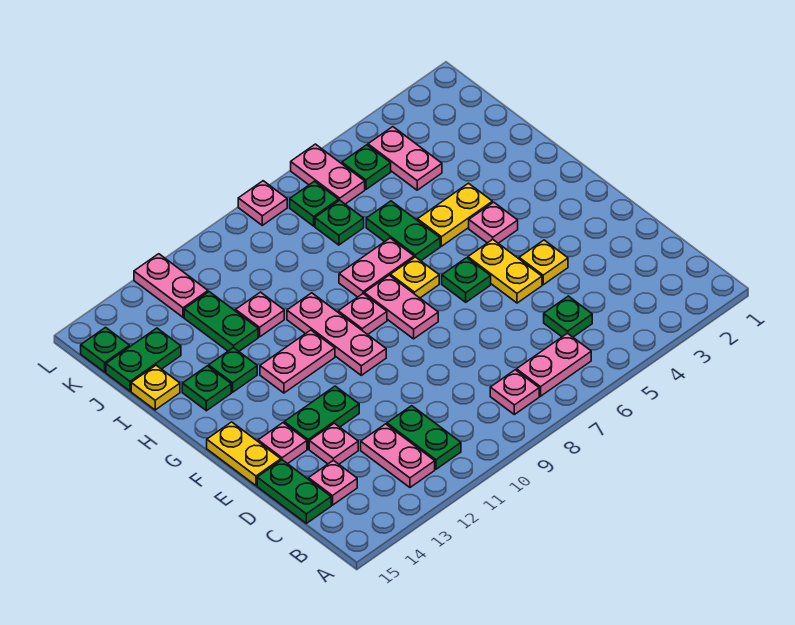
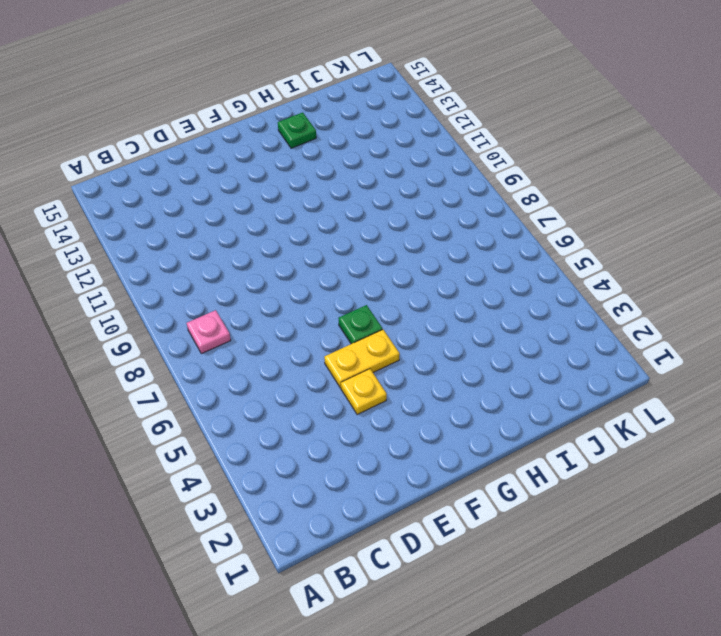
none -> pink 1x2 plate [517,333,591,396]
none -> green 1x2 plate [387,406,461,469]
none -> pink 1x2 plate [361,424,435,487]
none -> green 1x1 plate [544,296,592,337]

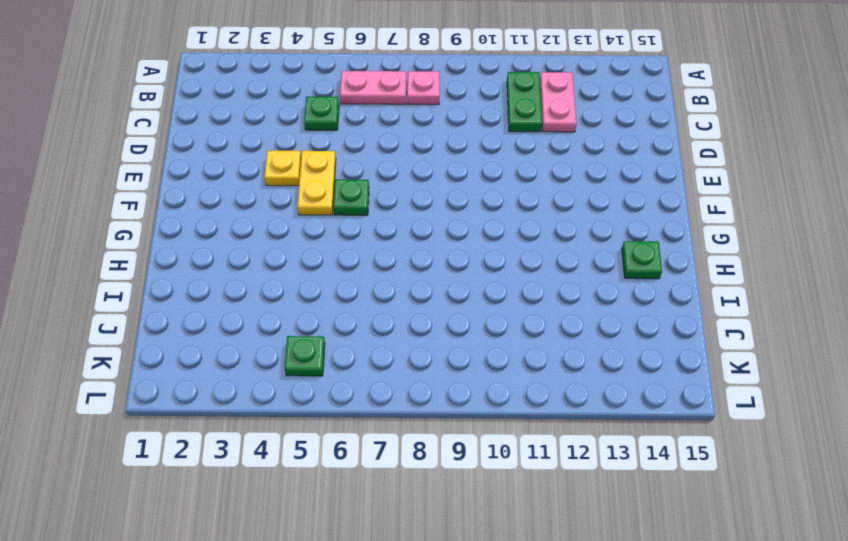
none -> pink 1x1 plate [309,460,357,505]
none -> green 1x2 plate [257,460,331,523]
none -> pink 1x1 plate [309,423,358,464]
none -> green 1x2 plate [284,386,359,449]

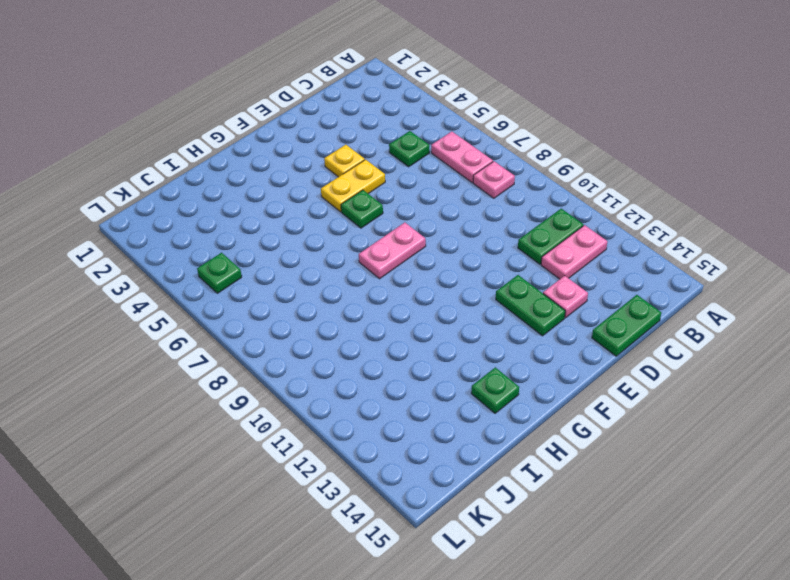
none -> pink 1x1 plate [309,460,357,505]
none -> pink 1x1 plate [258,423,307,464]
none -> yellow 1x2 plate [207,422,281,485]
none -> pink 1x3 plate [287,293,386,375]

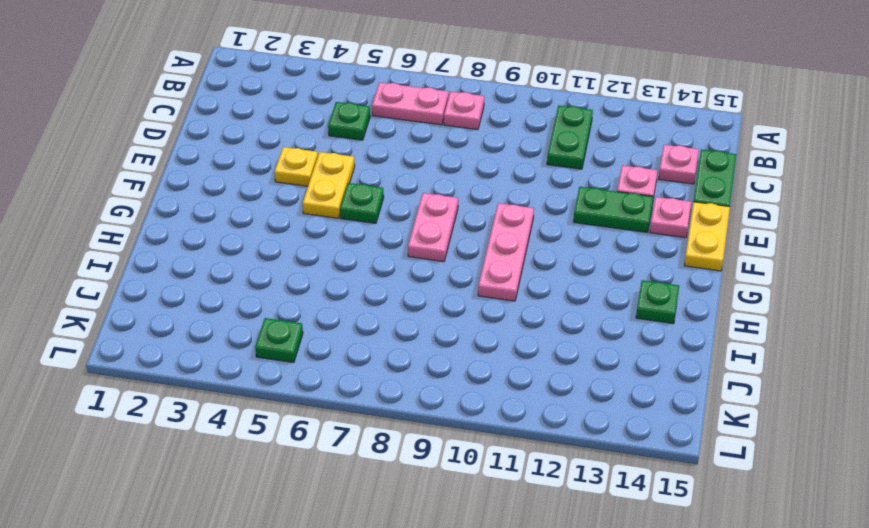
none -> pink 1x2 plate [361,424,435,487]
none -> pink 1x1 plate [469,202,518,243]
none -> yellow 1x1 plate [390,257,439,298]
none -> pink 1x1 plate [338,294,387,335]

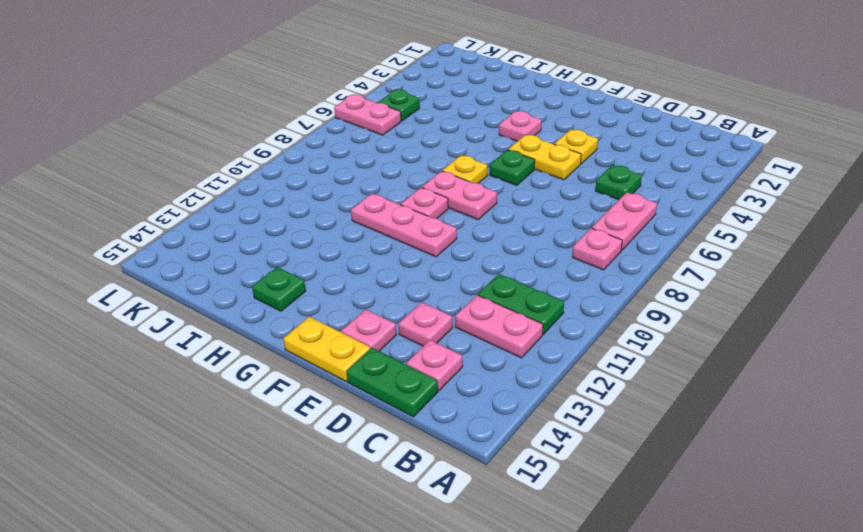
none -> green 1x2 plate [284,386,359,449]
none -> pink 1x2 plate [260,330,335,393]
none -> yellow 1x2 plate [417,183,492,246]
none -> green 1x2 plate [366,201,440,261]

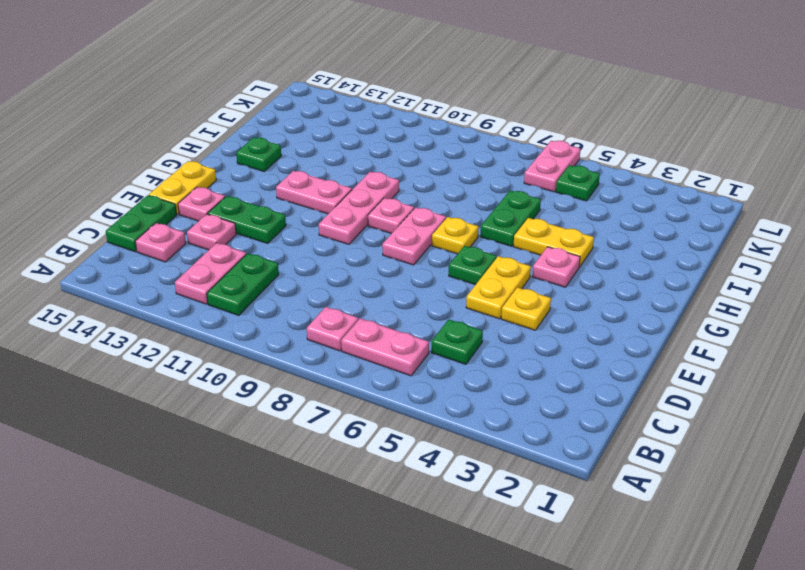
none -> pink 1x2 plate [339,238,414,297]
none -> green 1x1 plate [209,348,257,392]
none -> pink 1x1 plate [236,292,284,337]
none -> green 1x2 plate [184,292,258,351]

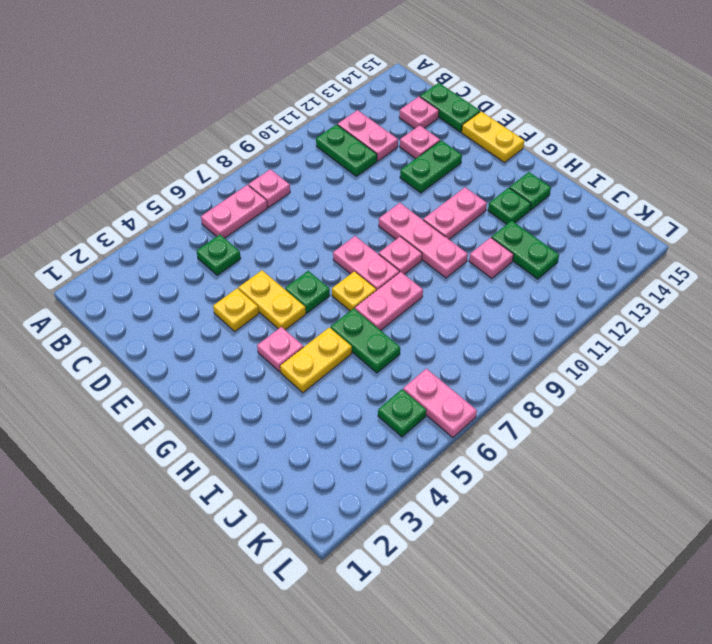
none -> pink 1x1 plate [258,423,307,464]
none -> yellow 1x1 plate [131,365,180,410]
none -> pink 1x2 plate [368,127,442,190]
none -> green 1x1 plate [315,200,364,245]

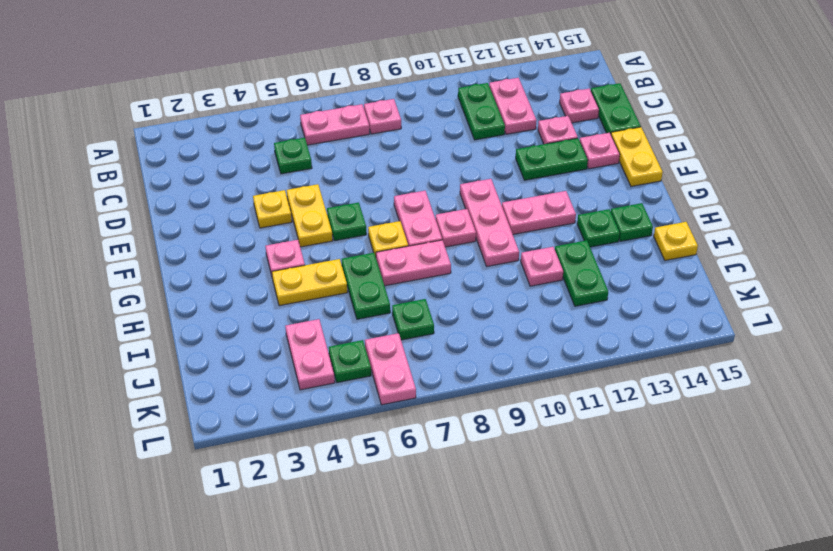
none -> green 1x2 plate [106,328,181,391]
none -> green 1x1 plate [290,181,339,226]
none -> pink 1x2 plate [134,254,208,317]
none -> green 1x1 plate [81,327,130,372]

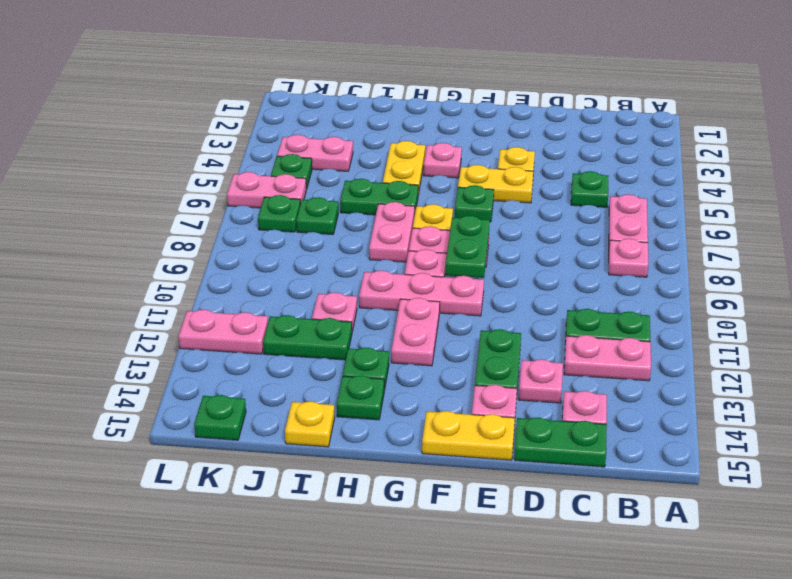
green 1x2 plate [445,216,490,278] -> green 1x2 plate moved to [106,328,181,391]
none -> pink 1x1 plate [238,181,287,225]

